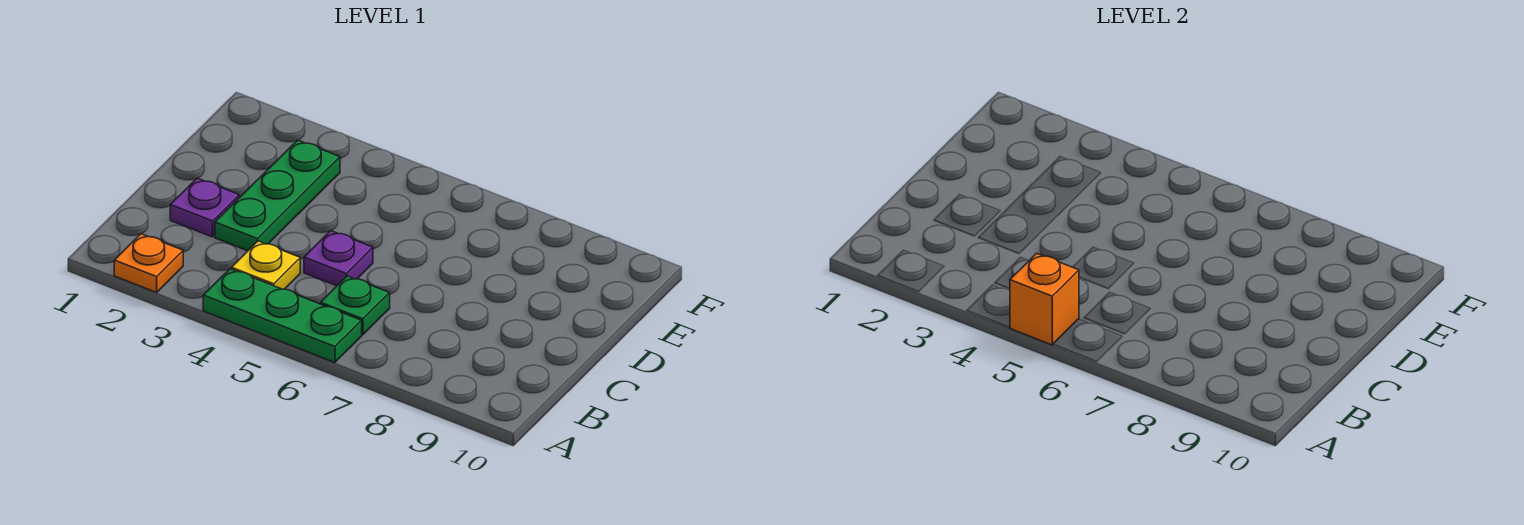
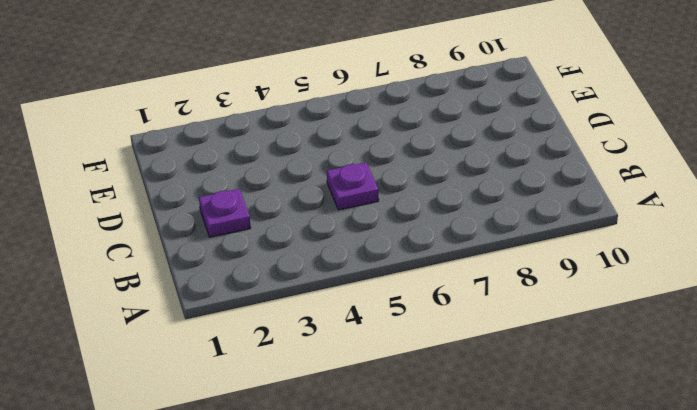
none -> orange 1x1 plate [114,234,183,293]
none -> green 1x3 plate [203,269,362,363]

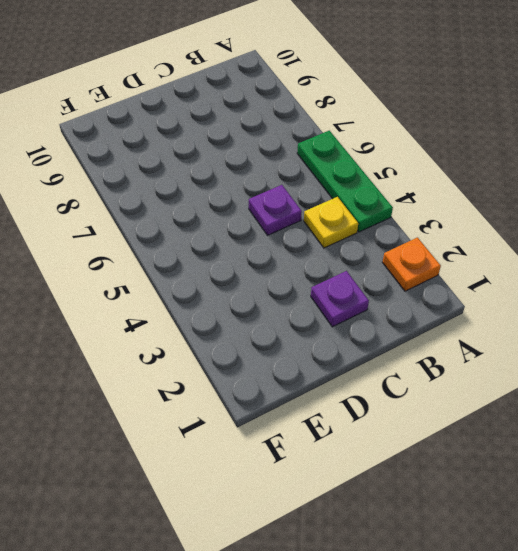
none -> green 1x1 plate [320,276,390,335]
none -> green 1x3 plate [215,140,340,251]

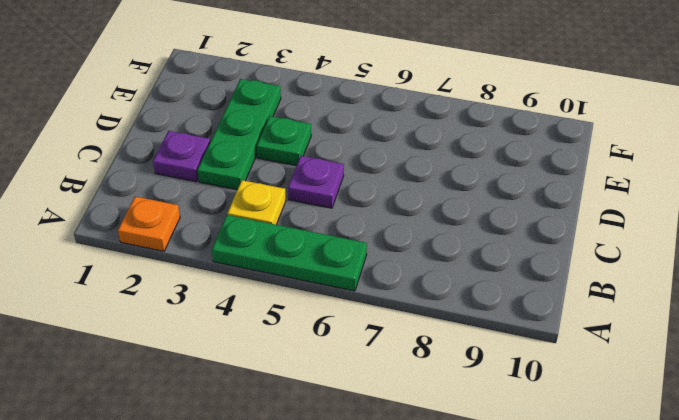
green 1x1 plate [257,116,311,166] -> green 1x1 plate moved to [320,276,390,335]
none -> orange 1x1 brick [1010,253,1079,345]

